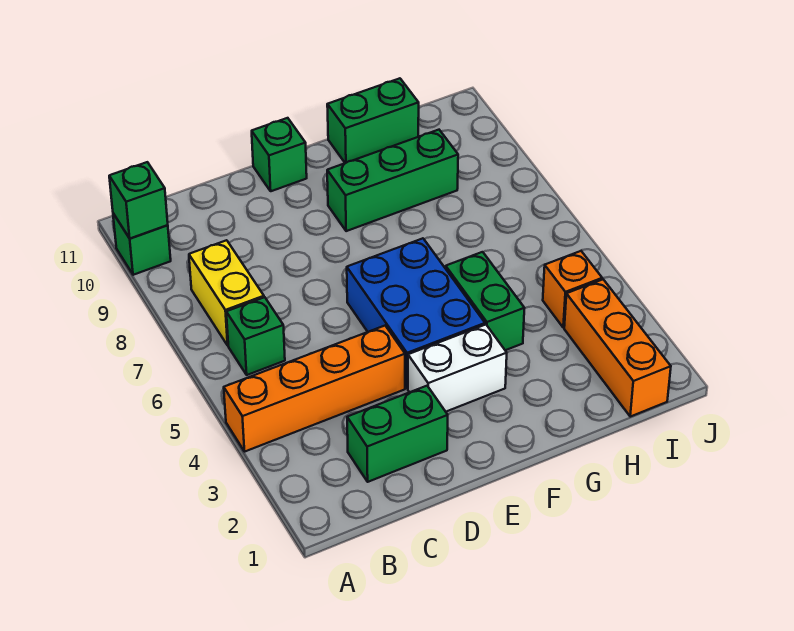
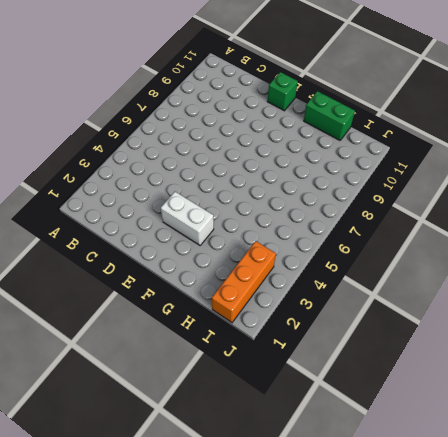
none -> orange 1x4 brick [224,326,405,451]
none -> green 1x1 brick [113,213,171,275]
none -> green 1x1 brick [226,297,285,375]

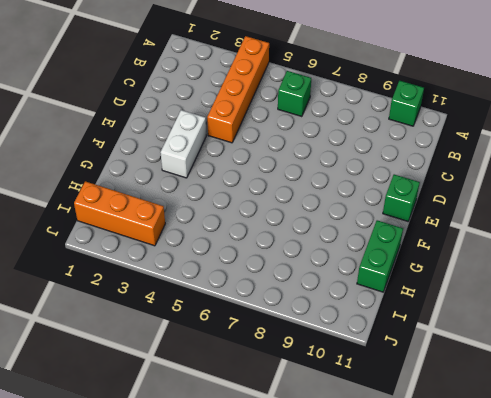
none -> yellow 1x2 brick [189,240,264,345]
none -> green 1x2 brick [347,386,448,482]
none -> blue 2x3 brick [347,238,485,388]

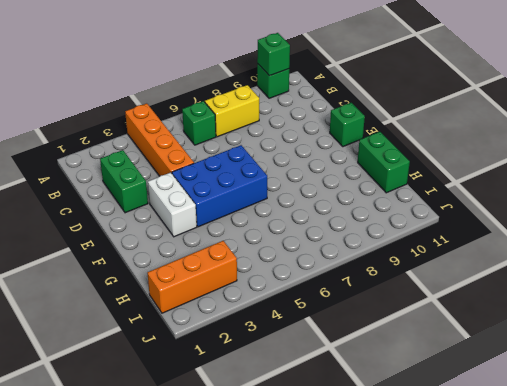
none -> green 1x3 brick [327,130,458,231]
none -> green 1x2 brick [446,252,524,350]
none -> orange 1x1 brick [543,251,602,328]

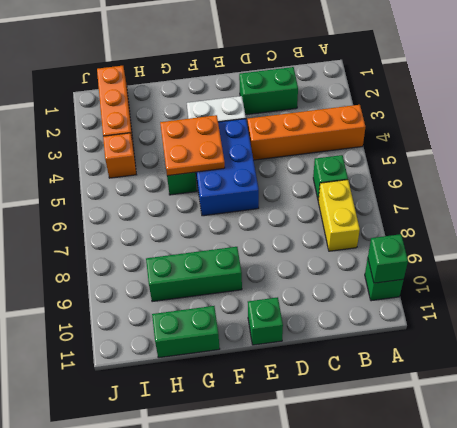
orange 2x2 plate [160,115,225,176] -> none

